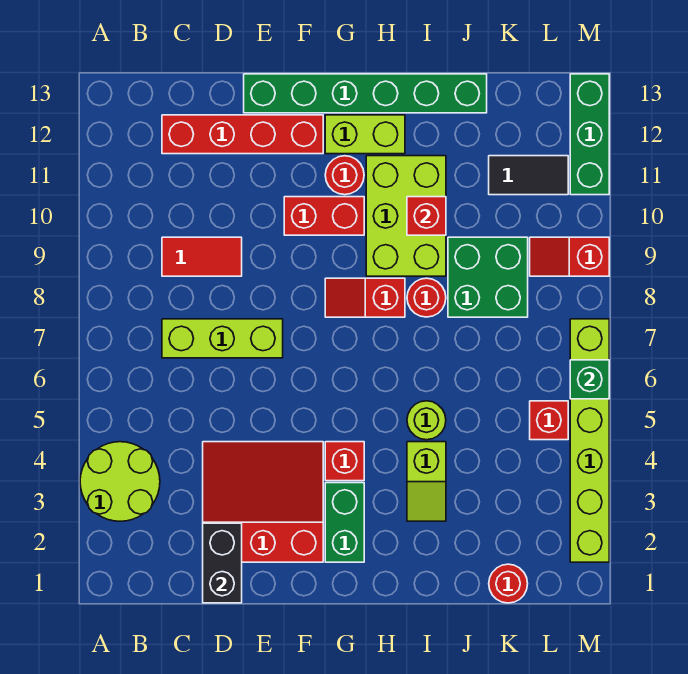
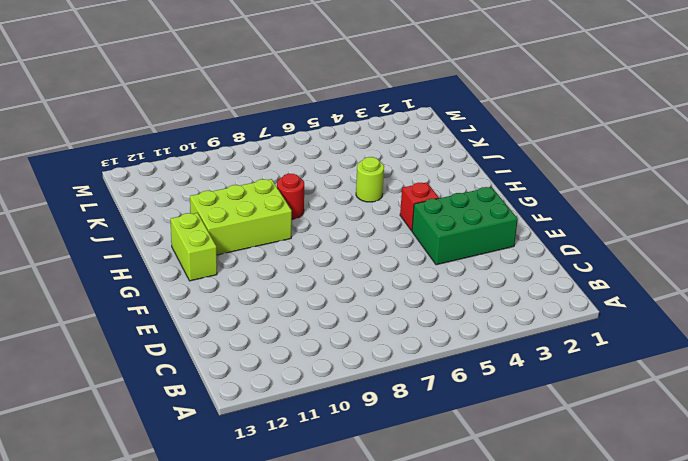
green 2x3 brick [412,187,518,265] -> red 3x3 slope [203,442,323,562]
none -> lime 2x2 round brick [80,442,160,521]
none -> lime 1x3 brick [162,319,283,358]
none -> red 1x2 tile [162,237,242,276]

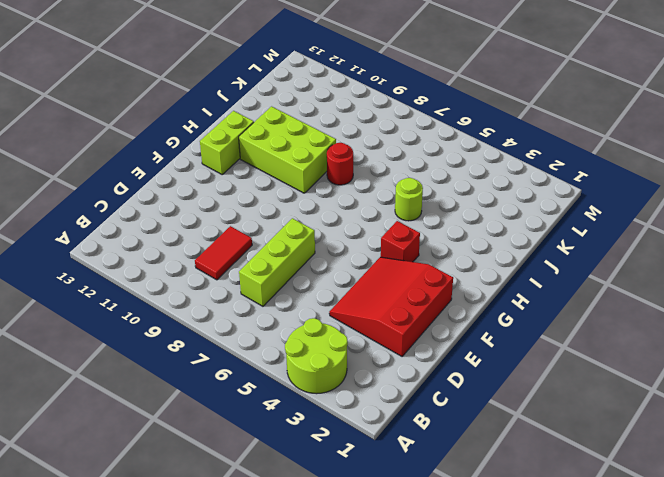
none -> red 1x4 brick [162,115,323,154]
none -> green 1x6 brick [244,74,487,113]
none -> red 1x2 brick [284,197,364,235]

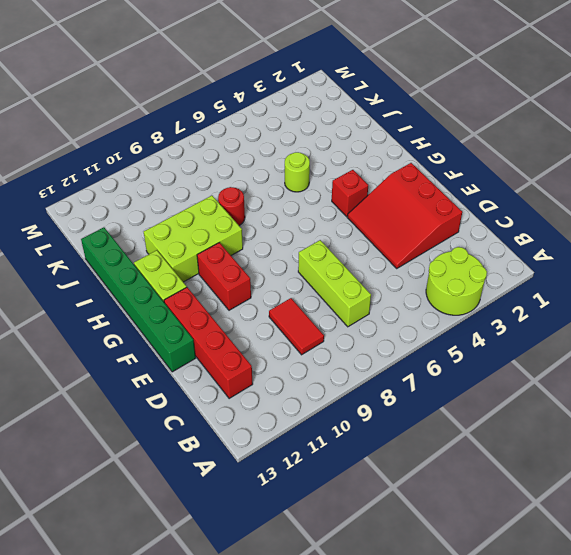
none -> green 1x2 brick [325,483,364,562]
none -> red 1x2 slope [325,278,405,317]
none -> red 1x1 round brick [325,156,364,195]

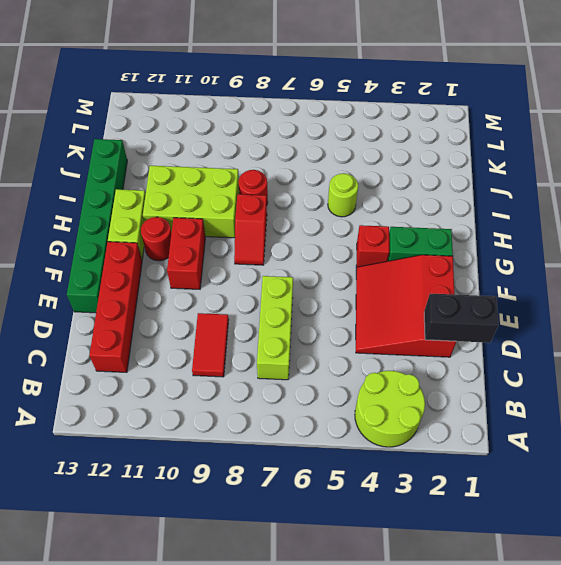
none -> lime 1x2 slope [407,442,446,521]
none -> green 2x2 brick [448,237,528,317]
none -> red 1x1 round brick [489,564,528,603]

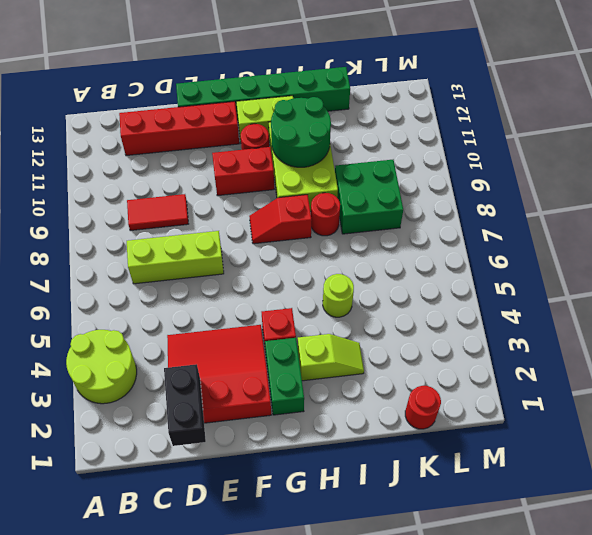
lime 1x2 slope [298,334,364,381] -> lime 1x2 slope turned to [407,442,446,521]
green 2x2 round brick [271,97,331,167] -> red 1x1 brick [407,197,446,235]
none -> black 1x2 tile [489,156,568,195]
none -> red 1x1 brick [530,401,568,440]
none -> red 1x2 slope [530,237,609,276]

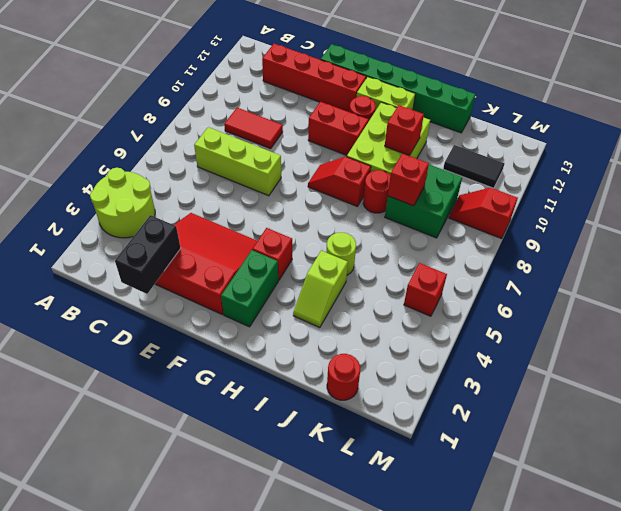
red 1x1 brick [388,153,429,206] -> none
none -> lime 1x6 brick [570,319,609,562]
none -> green 1x3 brick [570,74,609,195]
none -> green 1x1 brick [570,360,609,399]

